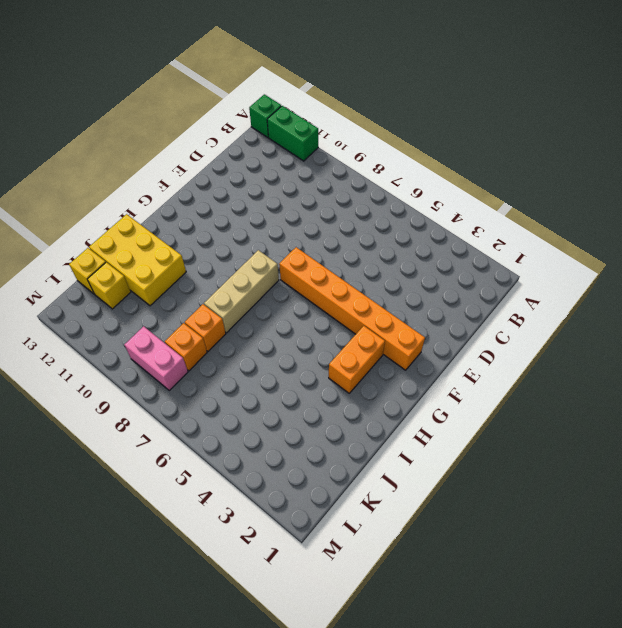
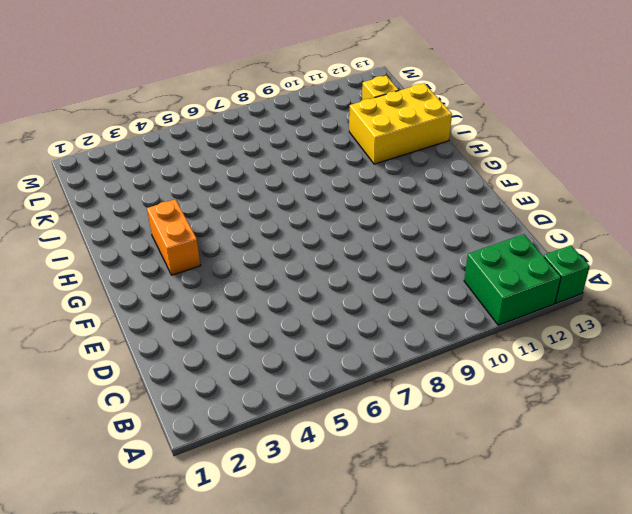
green 2x2 brick [464,234,561,325] -> green 1x2 brick [267,106,318,161]
none -> orange 1x6 brick [279,247,425,370]
none -> tan 1x3 brick [204,250,279,333]

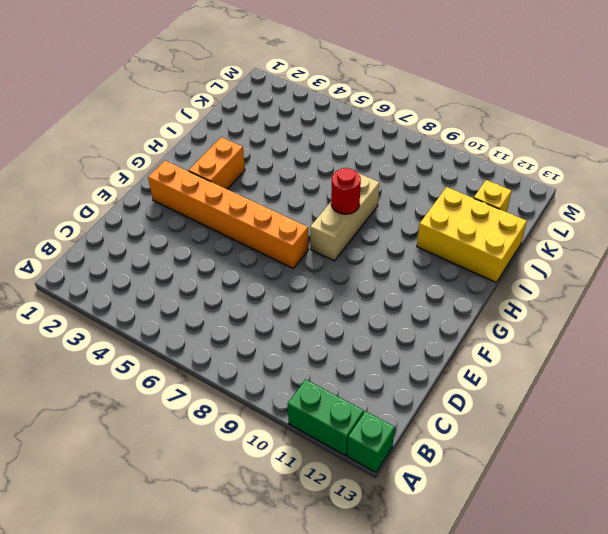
red 1x1 round brick [331,168,361,214] -> none
none -> orange 1x1 brick [185,304,226,351]
none -> orange 1x1 brick [165,323,207,371]

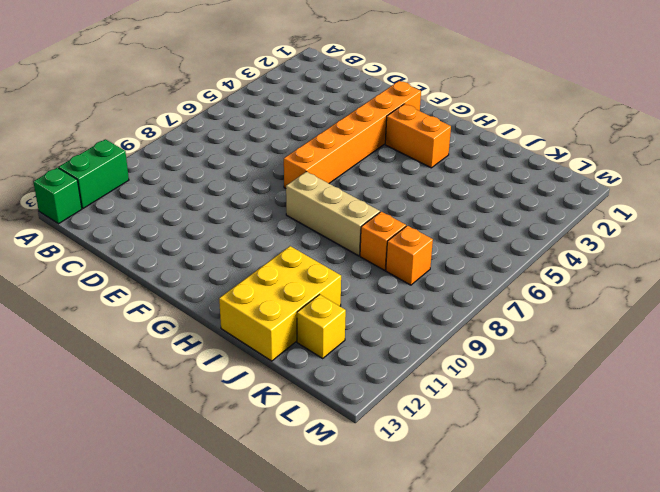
none -> yellow 1x1 brick [69,248,106,294]
none -> pink 1x2 brick [124,326,188,391]

